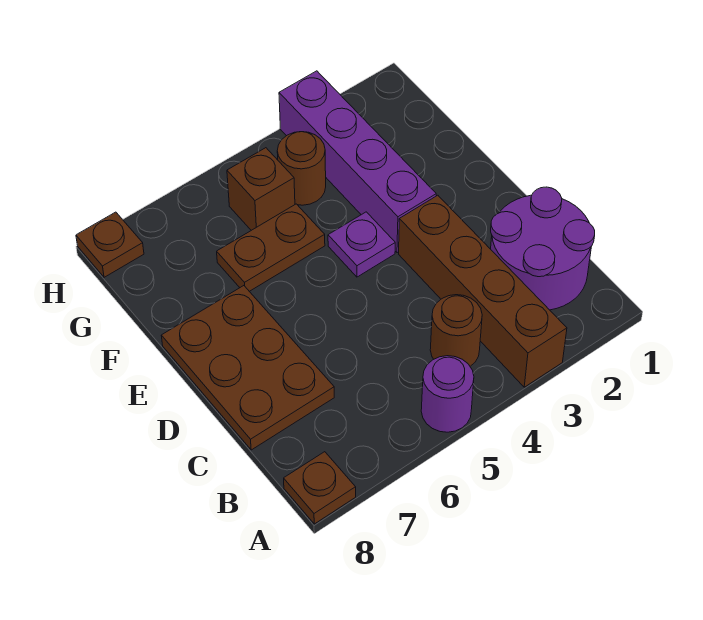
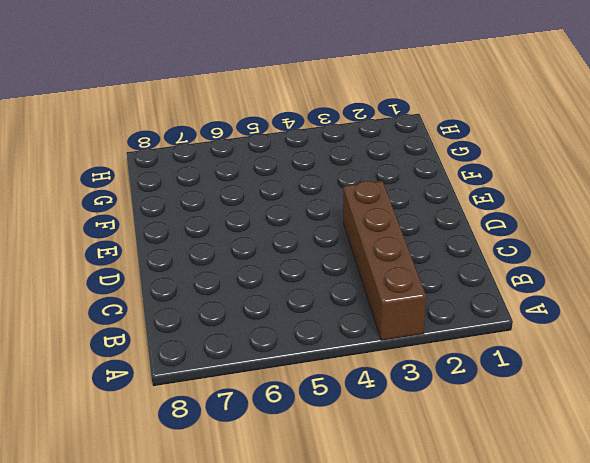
none -> purple 1x1 round brick [421,356,474,432]
none -> brown 1x1 plate [284,452,356,524]
none -> purple 2x2 round brick [491,187,595,310]

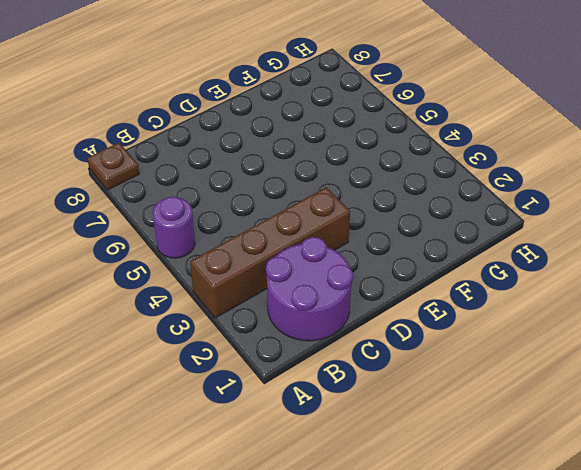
none -> brown 1x1 round brick [430,295,482,366]
none -> brown 2x3 plate [161,286,334,450]
none -> purple 1x4 brick [279,71,436,253]

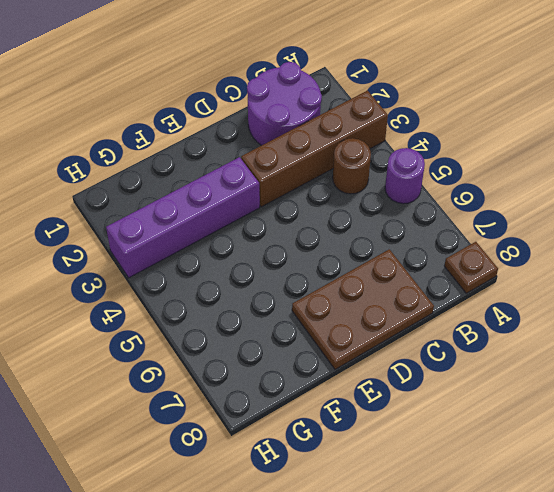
none -> purple 1x1 plate [328,212,395,277]
none -> brown 1x2 plate [217,204,325,291]
none -> brown 1x1 round brick [277,132,326,205]

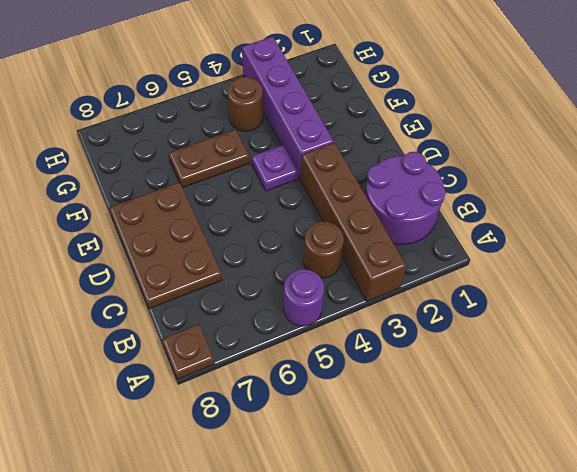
none -> brown 1x1 brick [227,148,295,230]
none -> brown 1x1 plate [76,212,144,277]

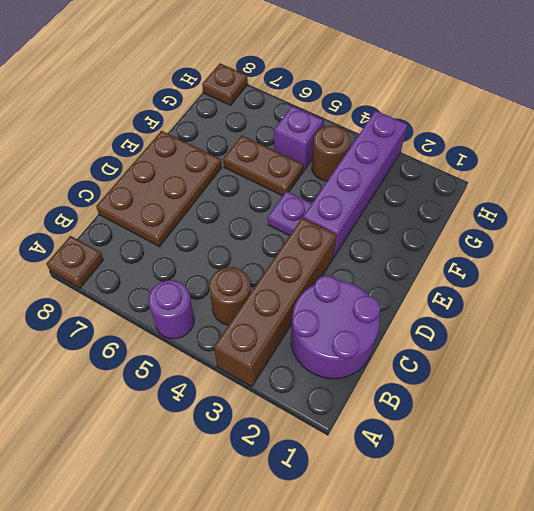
purple 1x1 brick [274,106,323,171] -> brown 1x1 brick [227,148,295,230]

